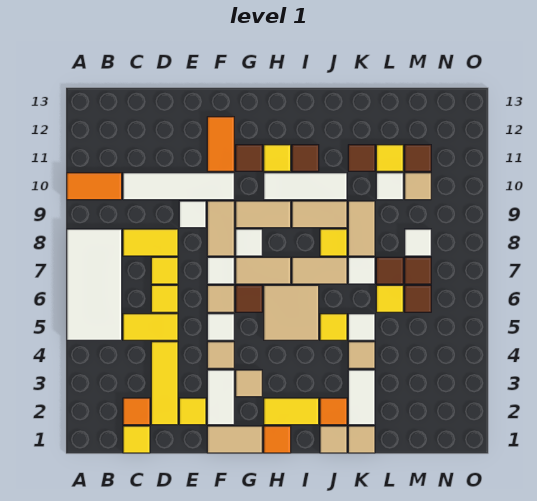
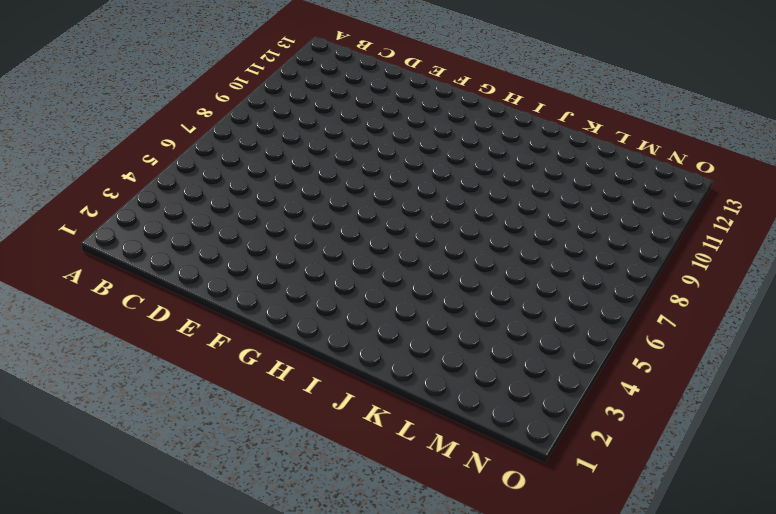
none -> white 2x4 tile [67,229,122,340]
none -> orange 1x2 tile [67,173,122,200]
none -> yellow 1x1 tile [123,426,150,453]
none -> orange 1x1 tile [123,398,150,425]

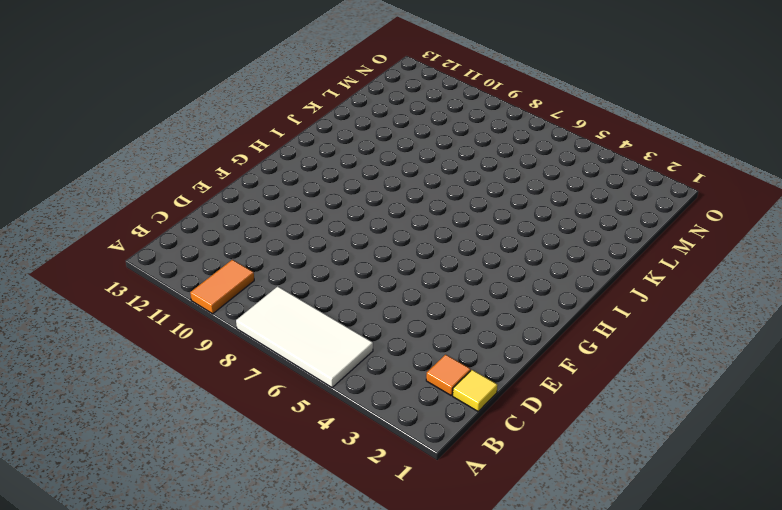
none -> yellow 1x2 tile [123,314,178,340]
none -> yellow 1x2 tile [123,229,178,256]
none -> white 1x4 tile [123,173,234,200]
none -> yellow 1x3 tile [151,342,178,425]

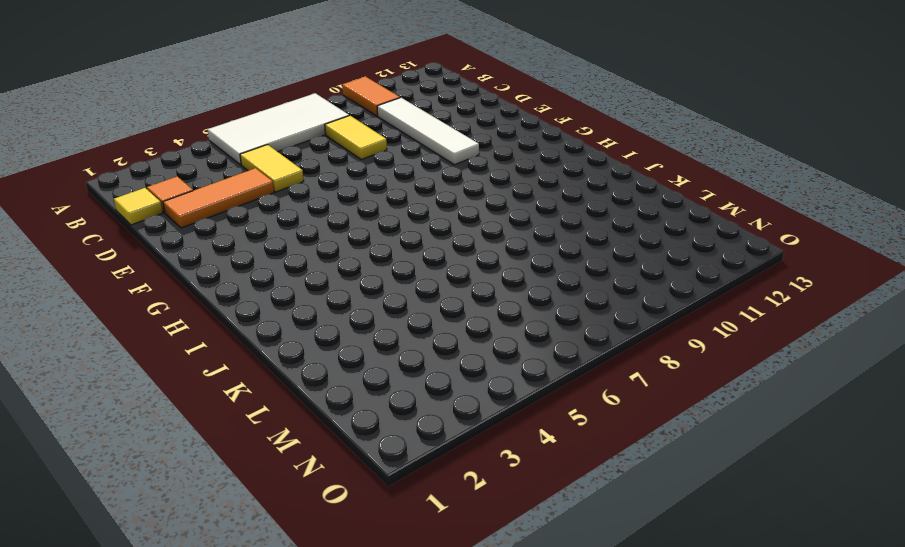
orange 1x3 tile [163,168,274,228] -> yellow 1x3 tile [151,342,178,425]
none -> yellow 1x1 tile [151,285,178,312]
none -> yellow 1x1 tile [151,257,178,284]
none -> yellow 1x1 tile [179,398,206,425]
none -> white 1x1 tile [179,201,206,228]

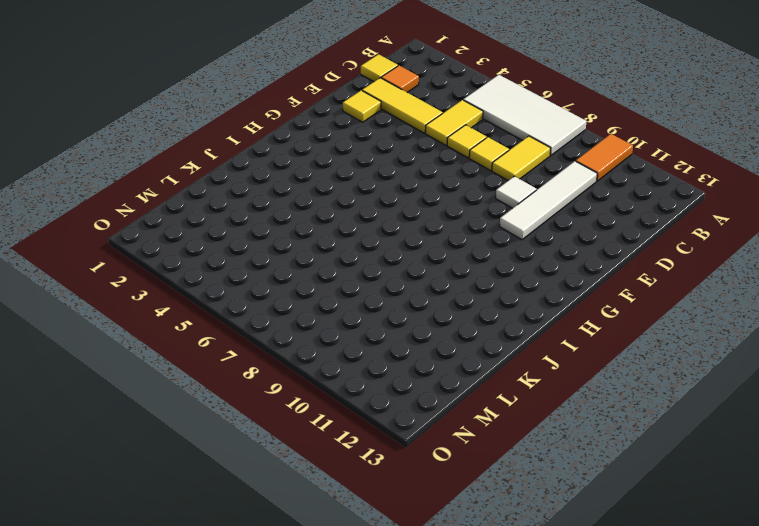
none -> tan 1x2 tile [207,426,262,453]
none -> white 1x2 tile [207,370,234,425]
none -> tan 1x1 tile [207,342,234,368]
none -> white 1x1 tile [207,314,234,340]

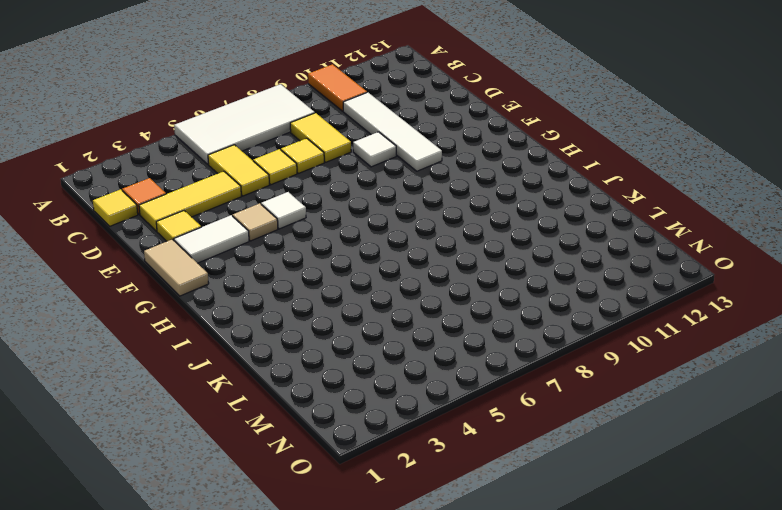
none -> tan 1x1 tile [207,285,234,312]
none -> white 1x1 tile [207,257,234,284]
none -> tan 1x2 tile [207,201,234,256]
none -> orange 1x2 tile [207,117,234,171]

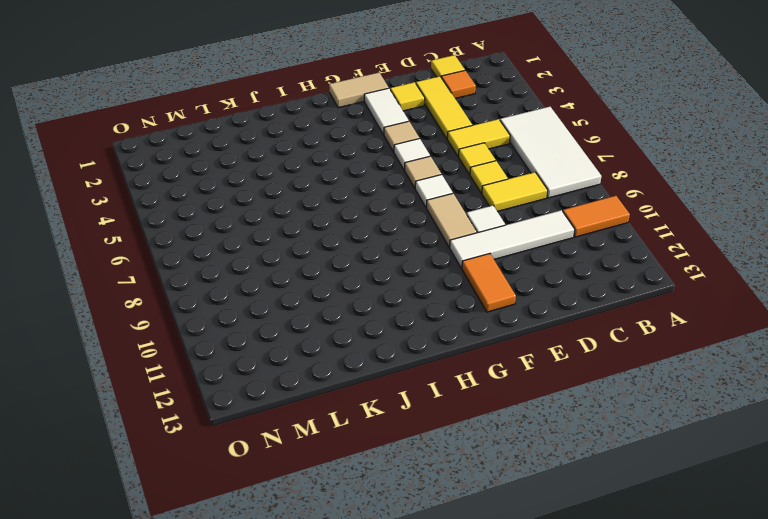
none -> tan 1x1 tile [236,370,262,397]
none -> brown 1x1 tile [236,285,262,312]
none -> tan 1x2 tile [236,257,291,284]
none -> white 1x1 tile [236,229,262,256]

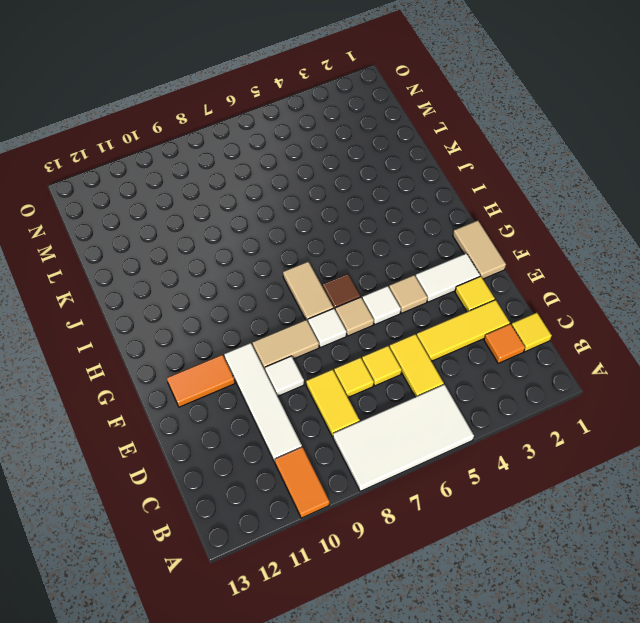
none -> tan 1x1 tile [236,370,262,397]
none -> white 1x1 tile [236,229,262,256]
none -> tan 1x2 tile [236,201,291,228]
none -> brown 1x1 tile [236,145,262,171]

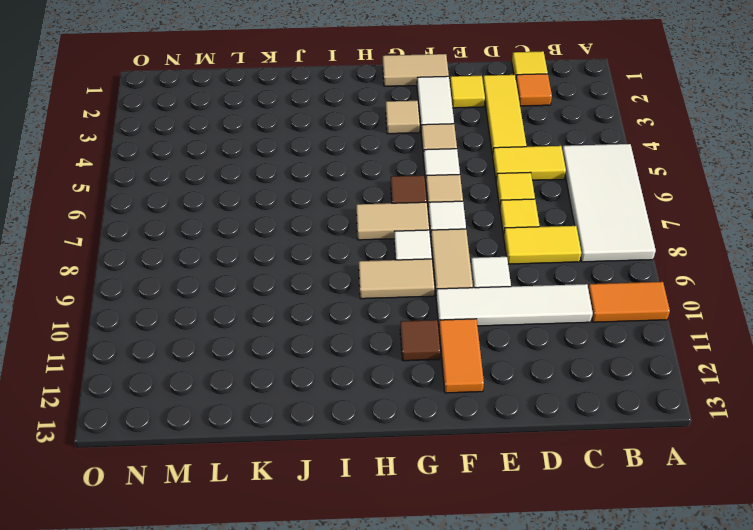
none -> orange 1x1 tile [264,426,291,453]
none -> yellow 1x2 tile [264,398,319,425]
none -> tan 2x2 tile [264,285,319,340]
none -> white 1x3 tile [264,173,347,200]

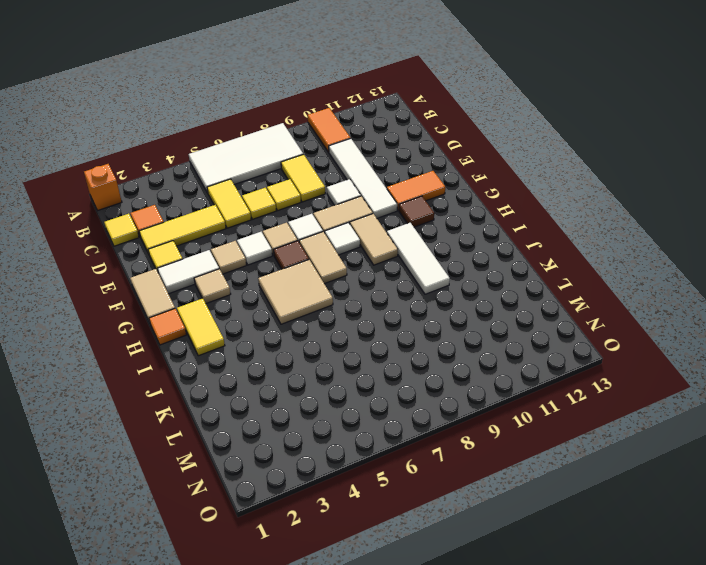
orange 1x1 brick [84,164,122,210] -> none
none -> yellow 1x1 tile [264,145,291,171]
none -> tan 1x2 tile [292,257,347,284]
none -> tan 1x2 tile [292,201,347,228]
none -> brown 1x1 tile [292,145,319,171]

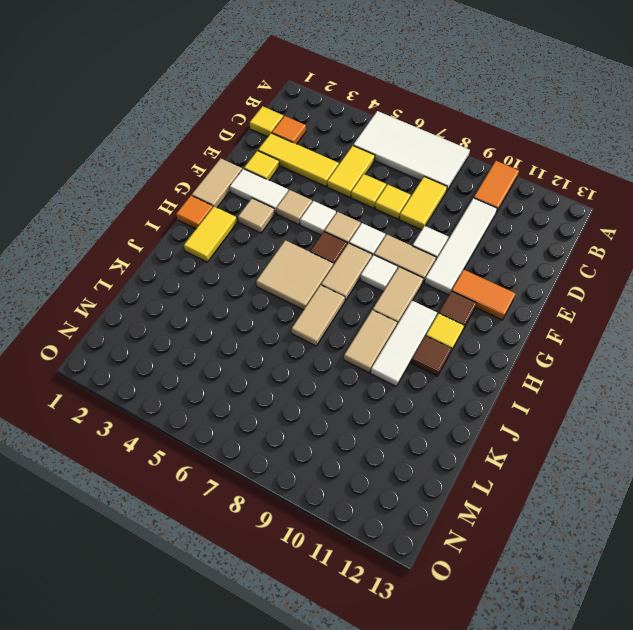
none -> tan 1x1 tile [320,426,347,453]
none -> orange 1x1 tile [320,398,347,425]
none -> yellow 1x1 tile [320,314,347,340]
none -> yellow 1x1 tile [320,229,347,256]

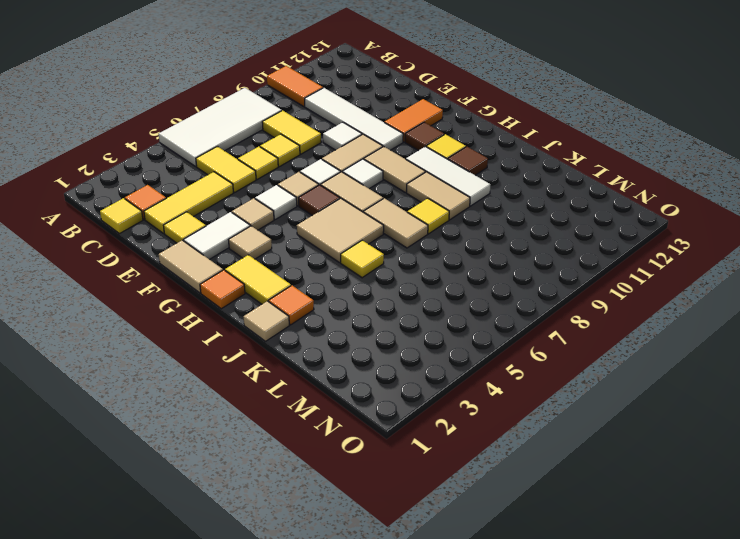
none -> tan 1x1 tile [348,426,375,453]
none -> white 1x2 tile [348,370,375,425]
none -> tan 1x1 tile [348,342,375,368]
none -> white 1x1 tile [348,314,375,340]

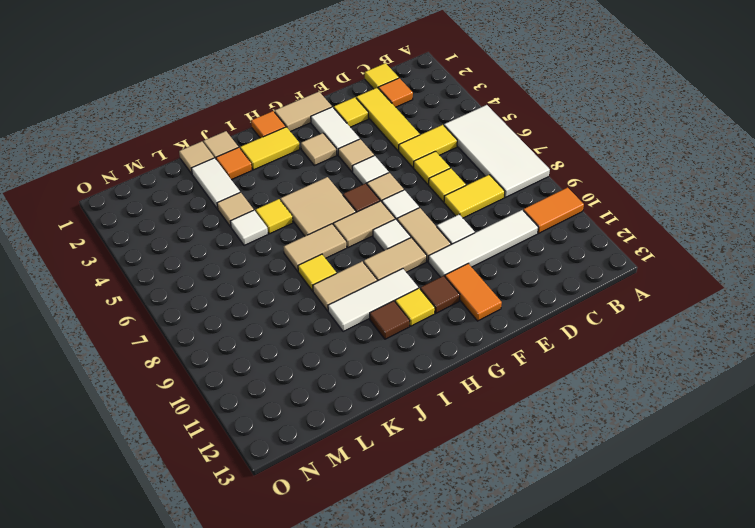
none -> white 1x1 tile [348,257,375,284]
none -> tan 1x2 tile [348,201,375,256]
none -> brown 1x1 tile [348,145,375,171]
none -> yellow 1x1 tile [376,285,403,312]

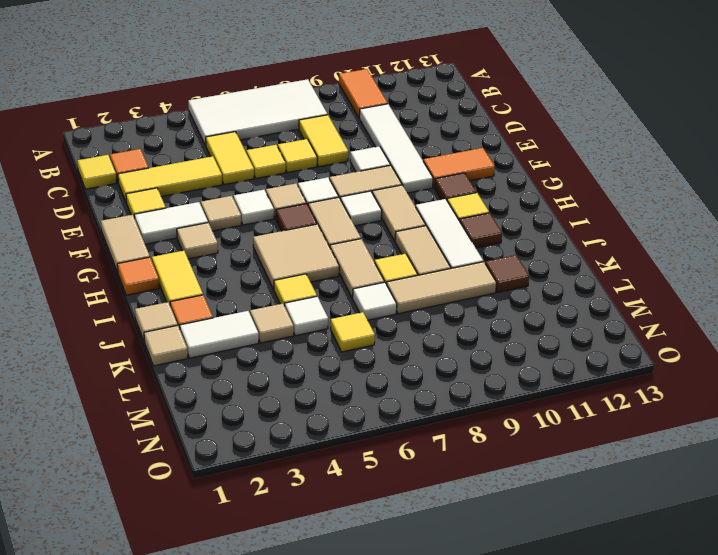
tan 1x3 tile [387,262,497,314] -> tan 1x2 tile [348,201,375,256]
none -> brown 1x1 tile [376,257,403,284]
none -> white 1x1 tile [376,173,403,200]
none -> yellow 1x1 tile [376,145,403,171]
none -> brown 1x1 tile [405,285,431,312]

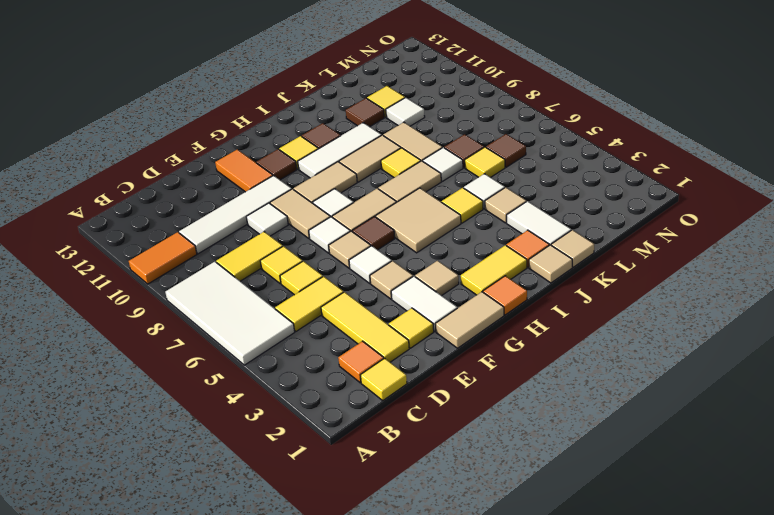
none -> brown 1x1 tile [405,257,431,284]
none -> white 1x1 tile [405,229,431,256]
none -> tan 1x1 tile [405,173,431,200]
none -> brown 1x1 tile [405,145,431,171]

